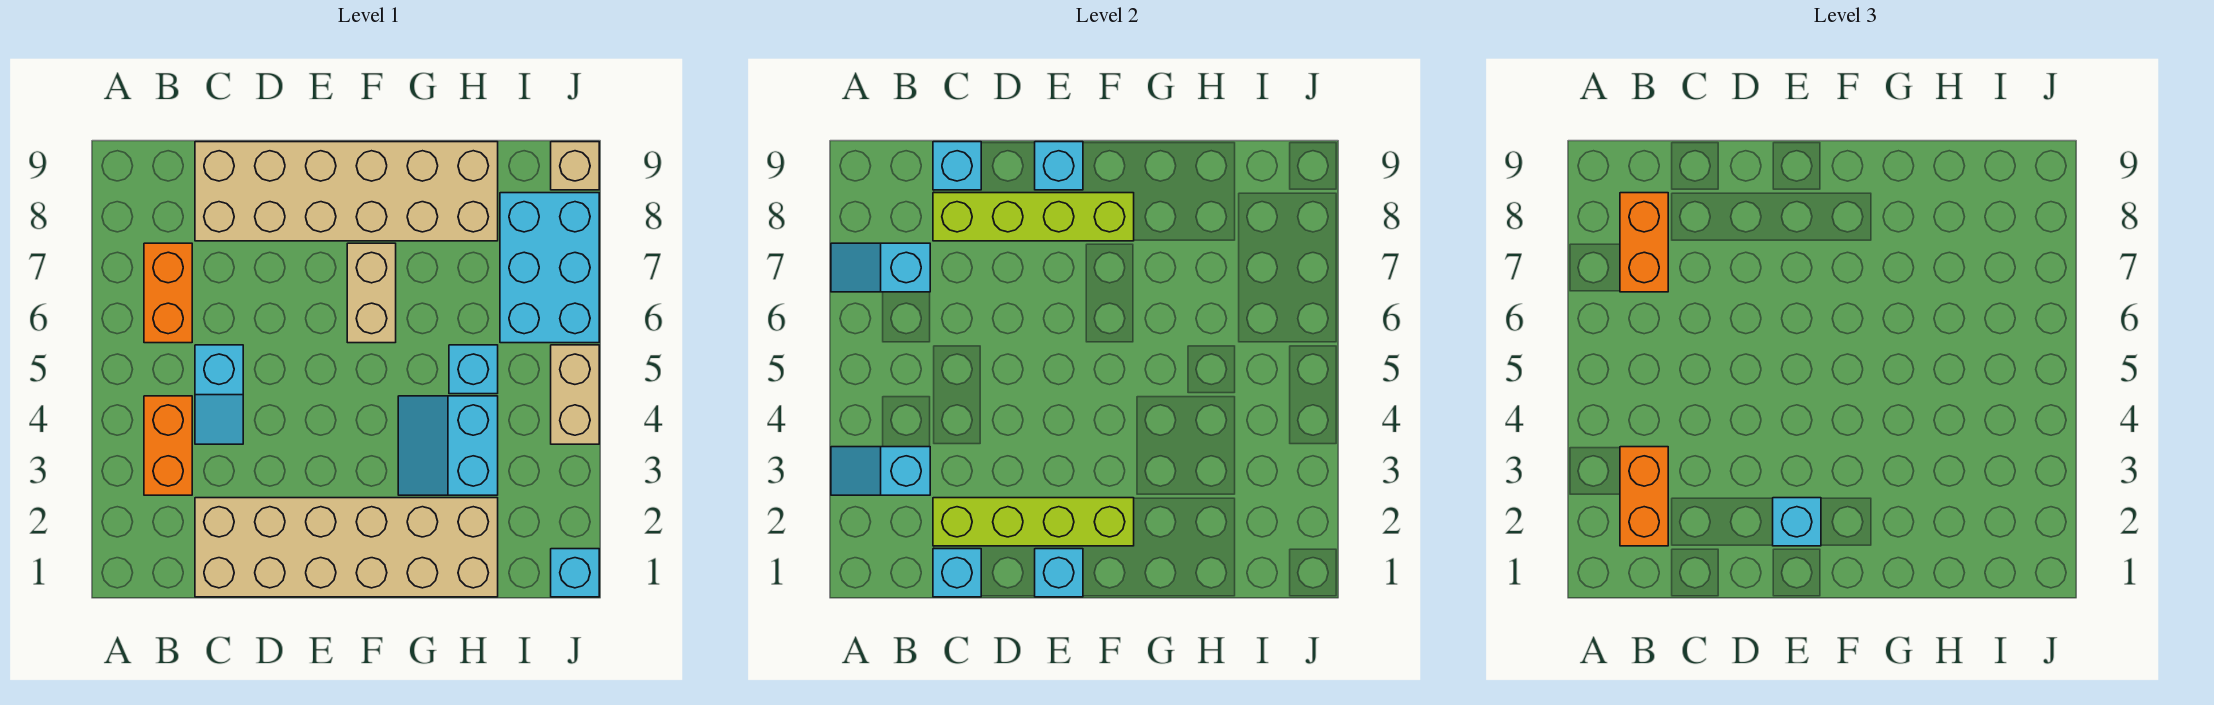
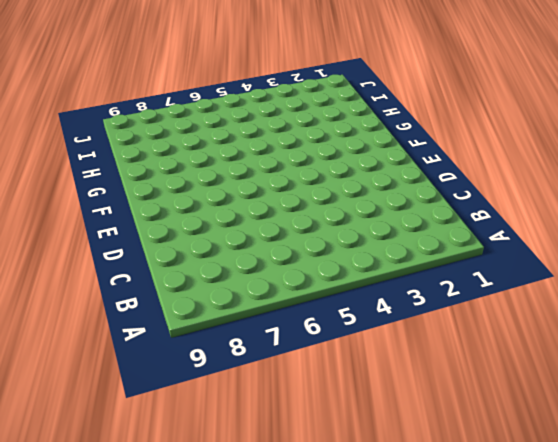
none -> orange 1x2 brick [144,396,192,495]
none -> orange 1x2 brick [144,243,192,343]
none -> tan 2x6 brick [195,498,498,597]

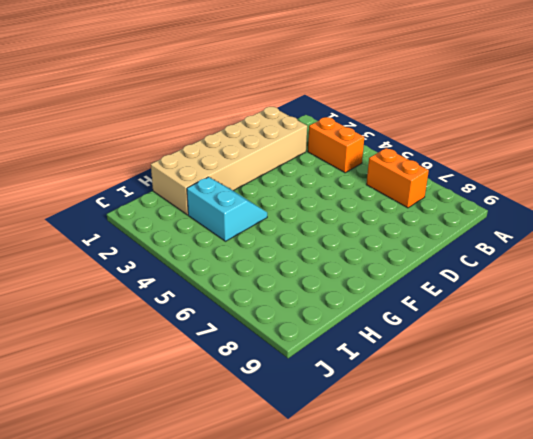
none -> cyan 1x2 slope [195,345,243,444]
none -> tan 2x6 brick [195,142,498,241]
none -> tan 1x2 brick [347,243,396,343]

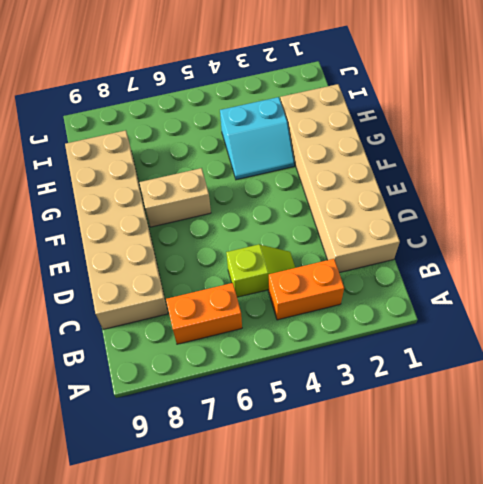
lime 1x2 slope [226,244,295,297] -> cyan 1x2 slope [195,345,243,444]
none -> cyan 1x1 brick [449,345,498,394]
none -> cyan 2x3 brick [500,193,599,343]
none -> cyan 1x1 brick [551,549,599,597]

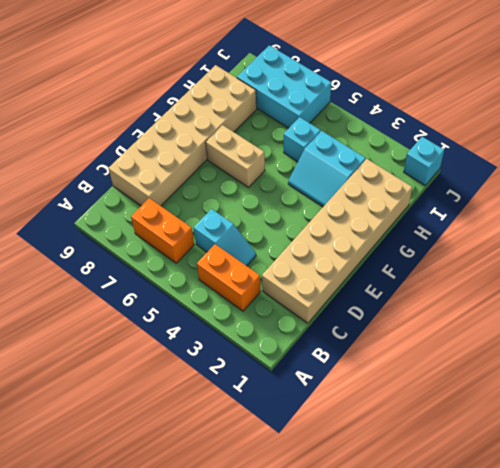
none -> tan 1x2 brick [551,345,599,444]
none -> tan 1x1 brick [551,142,599,190]
none -> cyan 1x2 slope [831,447,930,495]

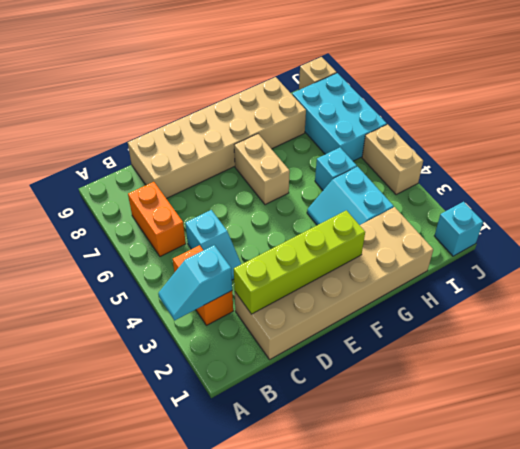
none -> cyan 1x2 slope [831,243,930,292]
none -> cyan 1x1 brick [933,549,981,597]
none -> lime 1x4 brick [933,193,1134,241]

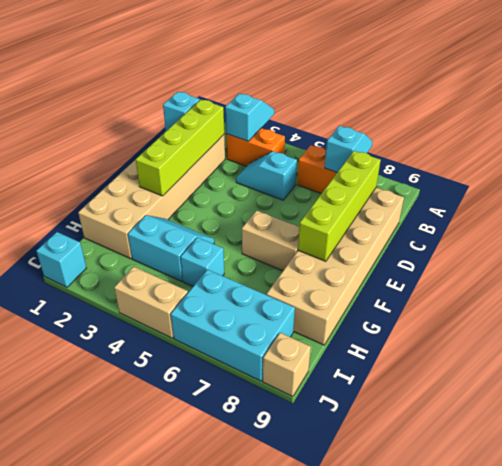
none -> cyan 1x1 brick [933,142,981,190]
none -> cyan 1x1 brick [1035,549,1083,597]
none -> cyan 1x1 brick [1035,142,1083,190]

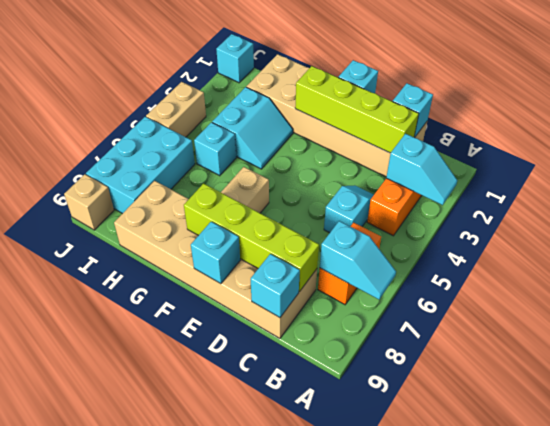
none -> orange 1x2 brick [1620,447,1668,546]
none -> orange 1x2 brick [1620,193,1668,292]
none -> cyan 1x1 brick [1773,498,1821,546]

